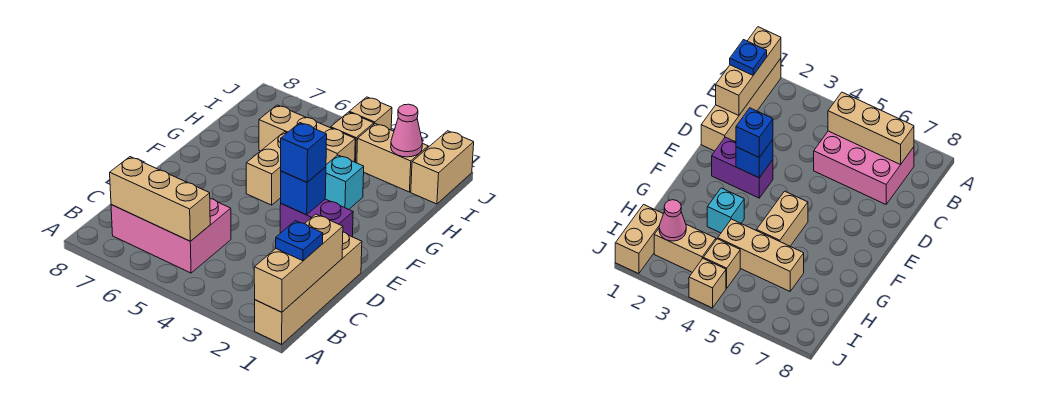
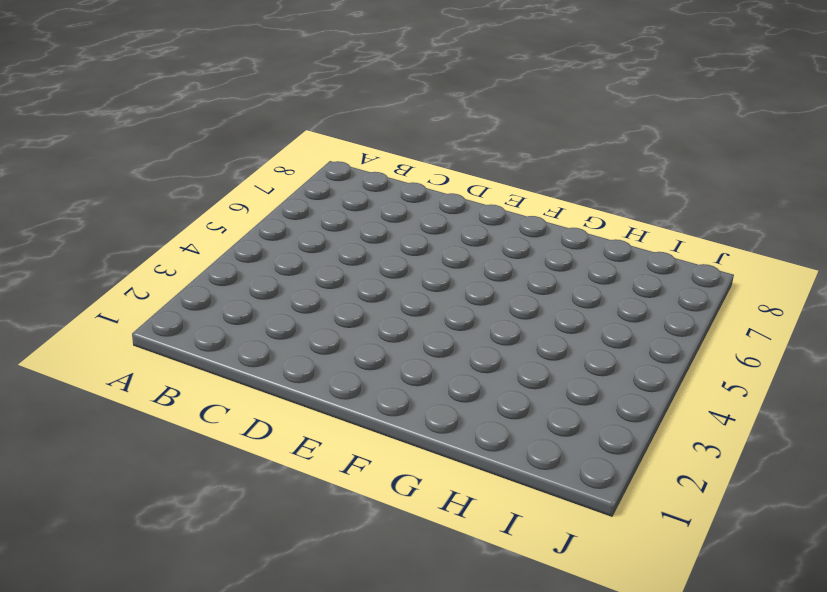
none -> tan 1x4 brick [255,232,362,344]
none -> pink 2x3 brick [111,199,231,273]
none -> purple 1x2 brick [280,199,353,237]

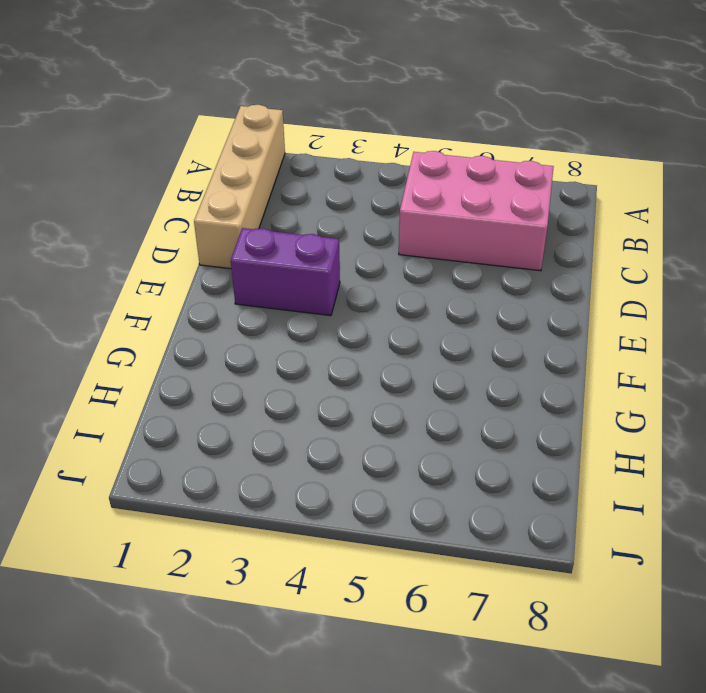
none -> tan 1x2 brick [246,132,286,205]
none -> cyan 1x1 brick [325,155,364,209]
none -> tan 1x3 brick [259,105,355,165]

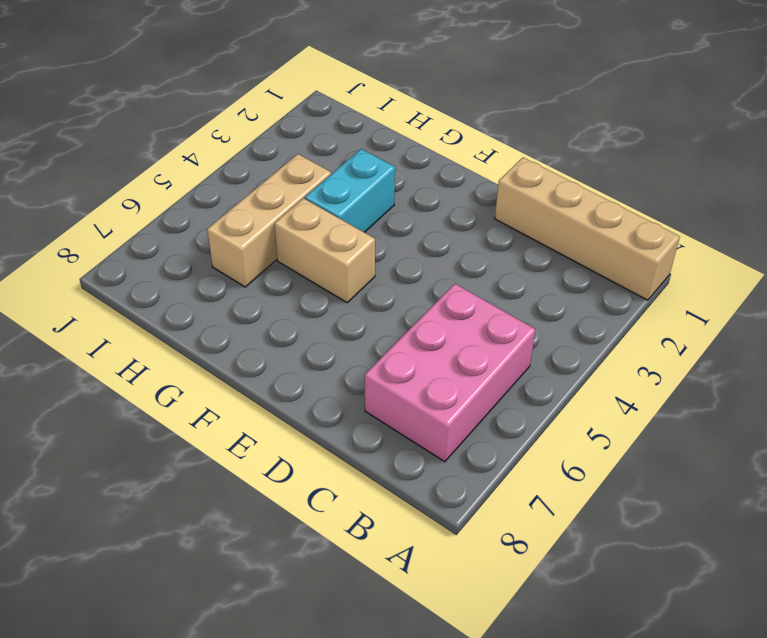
cyan 1x2 brick [305,149,395,232] -> cyan 1x1 brick [325,155,364,209]
none -> purple 1x2 brick [280,199,353,237]
none -> tan 1x2 brick [411,131,474,204]
none -> tan 1x2 brick [357,124,428,192]

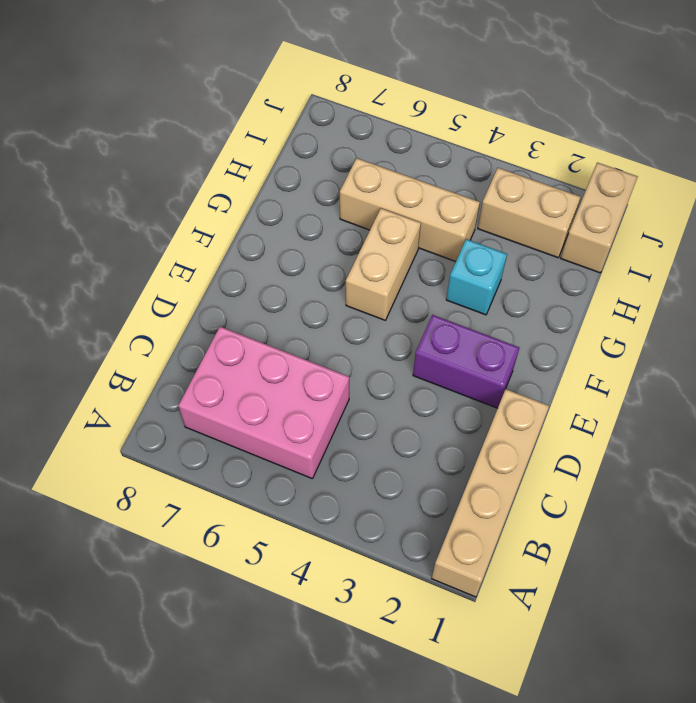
none -> tan 1x1 brick [331,112,374,163]
none -> tan 1x1 brick [349,97,392,130]
none -> tan 1x3 brick [254,214,343,312]

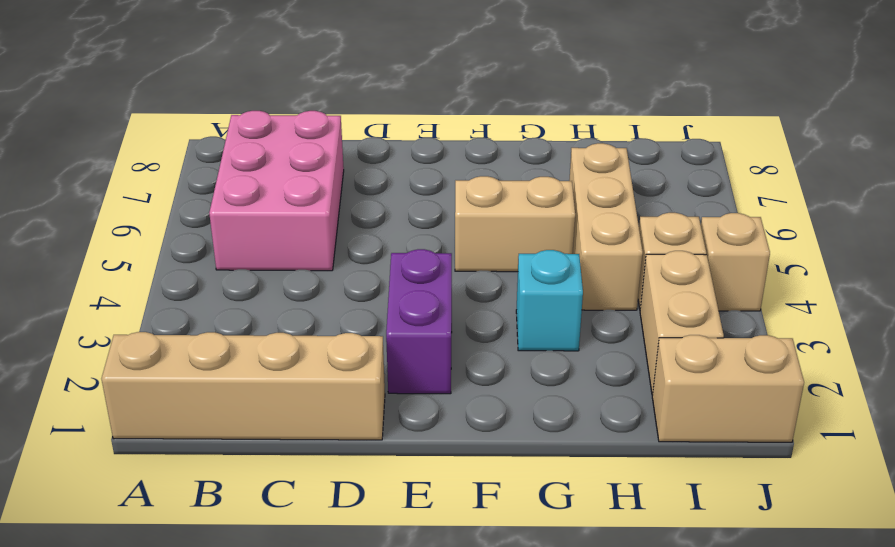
none -> tan 1x3 brick [254,214,343,312]
none -> tan 1x3 brick [110,157,210,241]
none -> blue 1x1 brick [281,167,326,215]

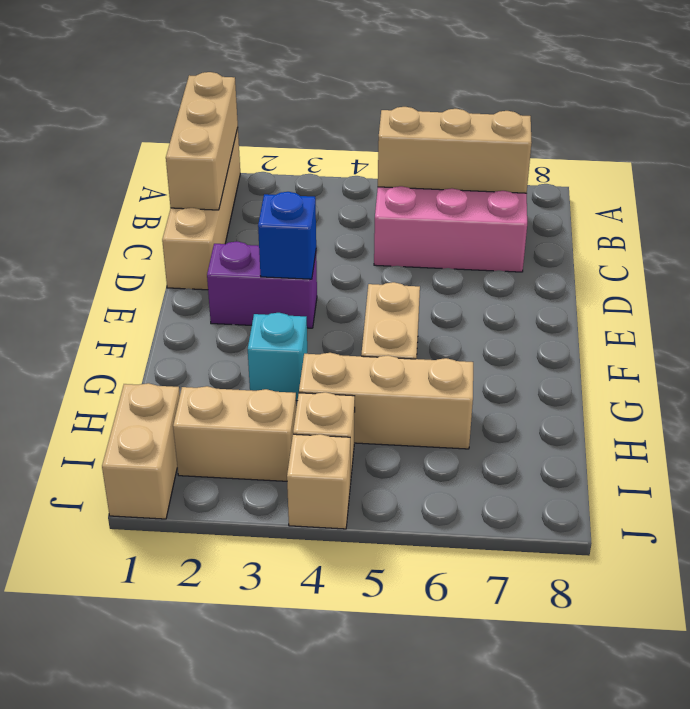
none -> pink 1x1 cone [391,104,422,157]
none -> blue 1x1 plate [276,221,323,261]
none -> blue 1x1 brick [281,123,327,182]

